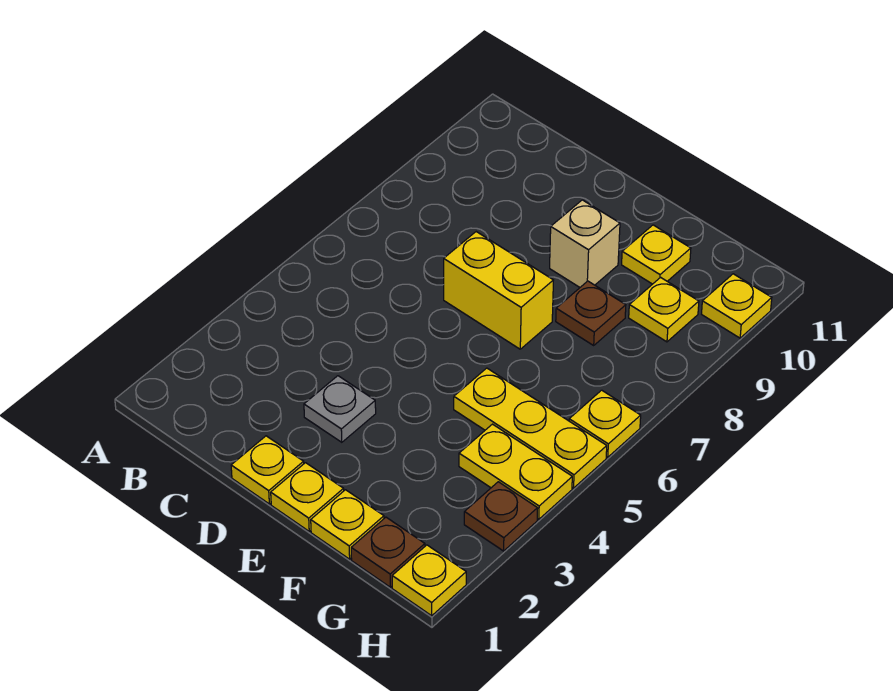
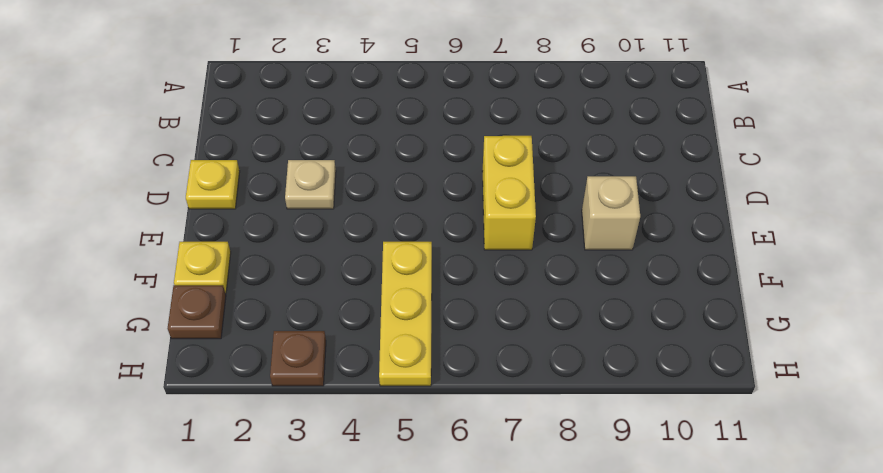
tan 1x1 plate [285,160,336,209] -> grey 1x1 plate [304,376,376,442]
none -> yellow 1x1 plate [271,463,344,531]
none -> brown 1x1 plate [556,281,626,345]
none -> yellow 1x1 plate [622,225,691,284]

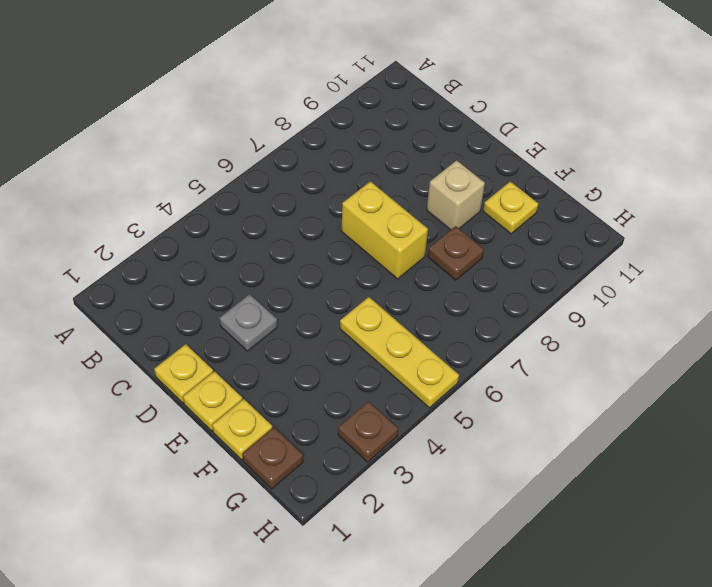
none -> yellow 1x2 plate [459,424,572,519]
none -> yellow 1x1 plate [629,277,699,342]
none -> yellow 1x1 plate [392,545,466,616]

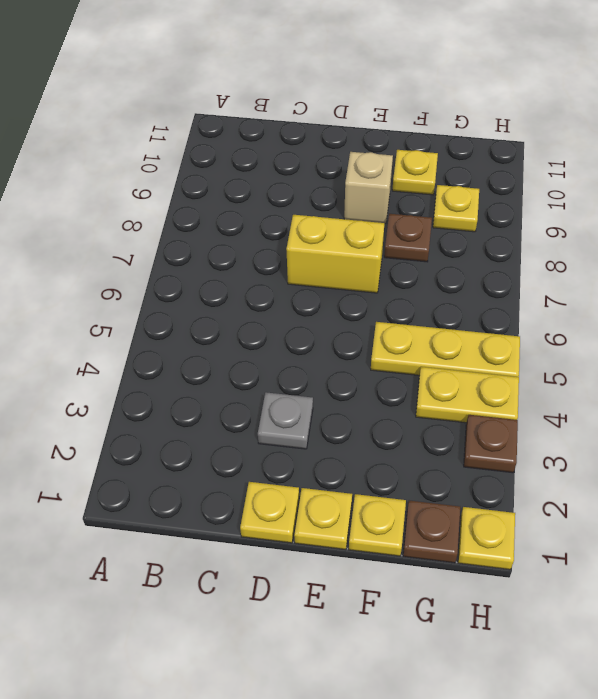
none -> yellow 1x1 plate [569,390,641,457]
none -> yellow 1x1 plate [702,274,772,338]

